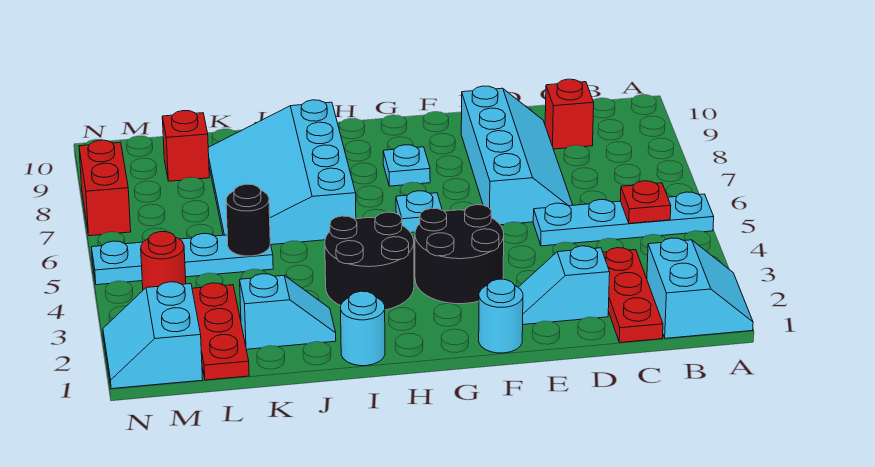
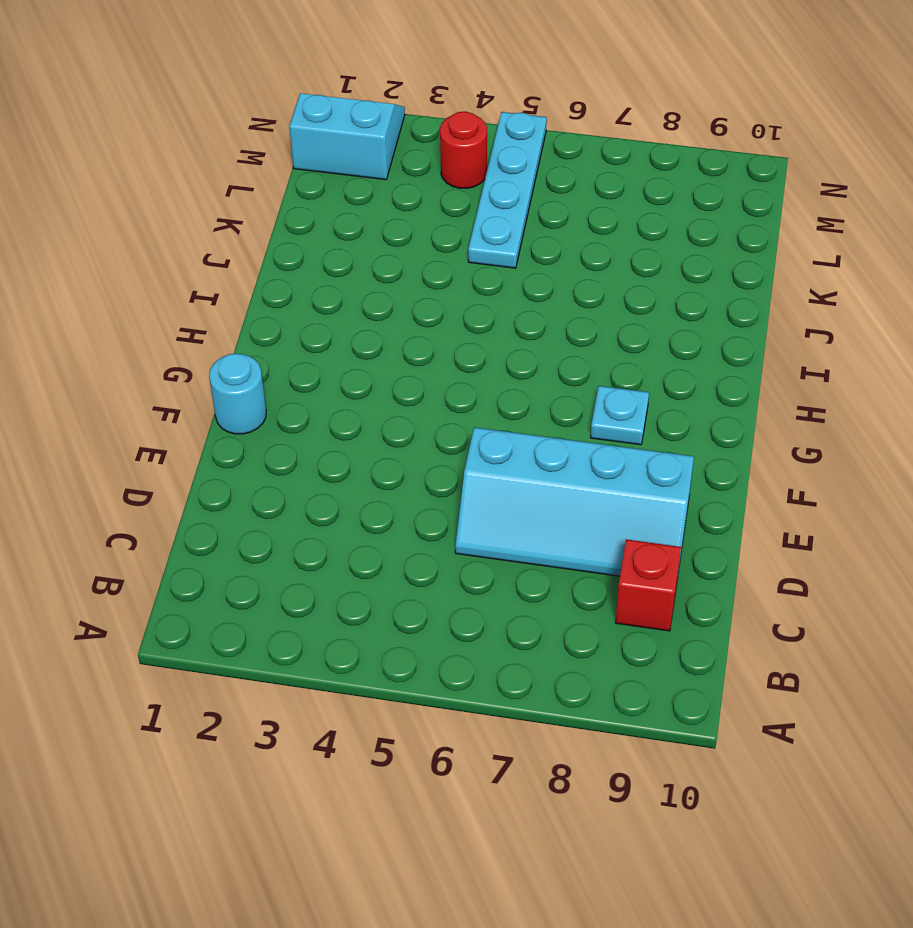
none -> cyan 2x2 slope [647,238,753,338]
none -> cyan 1x4 plate [533,192,714,246]
none -> red 1x3 plate [603,248,663,343]

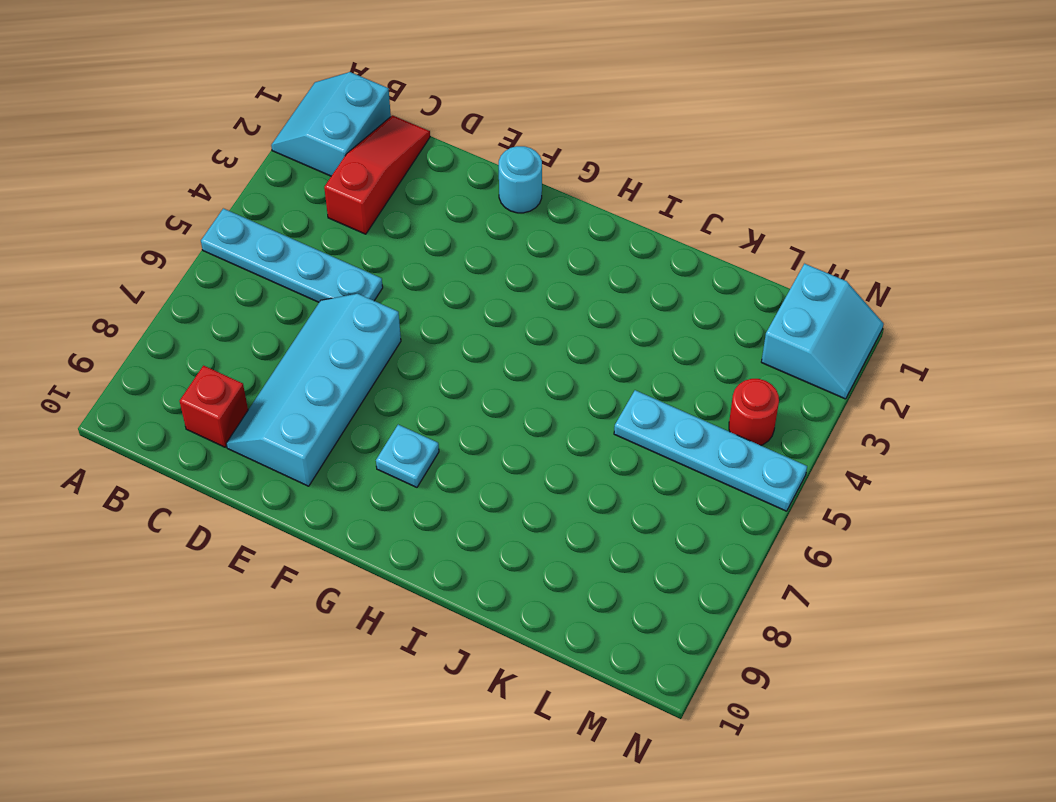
red 1x3 slope [324,115,430,234] -> red 1x3 plate [603,248,663,343]
none -> cyan 1x2 slope [518,246,610,325]
none -> black 2x2 round brick [415,205,504,304]
none -> cyan 1x1 plate [396,191,442,233]

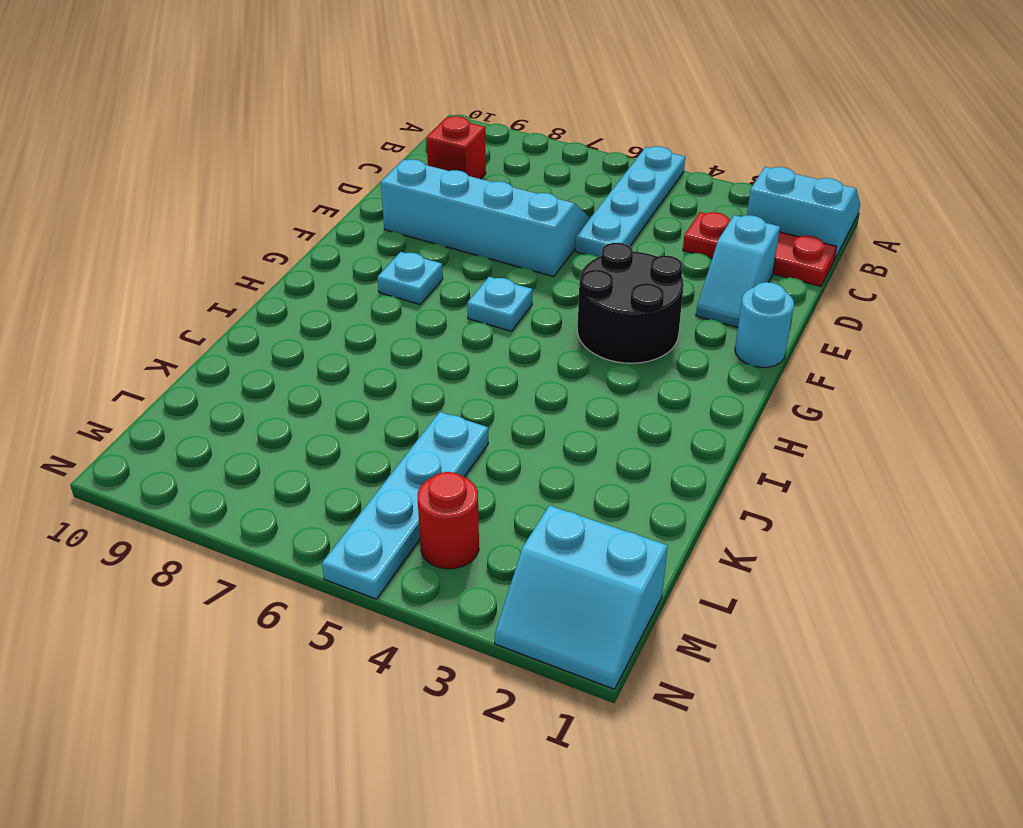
none -> black 2x2 round brick [325,212,414,310]
none -> cyan 1x1 round brick [341,291,385,366]
none -> cyan 3x4 slope [208,100,356,245]

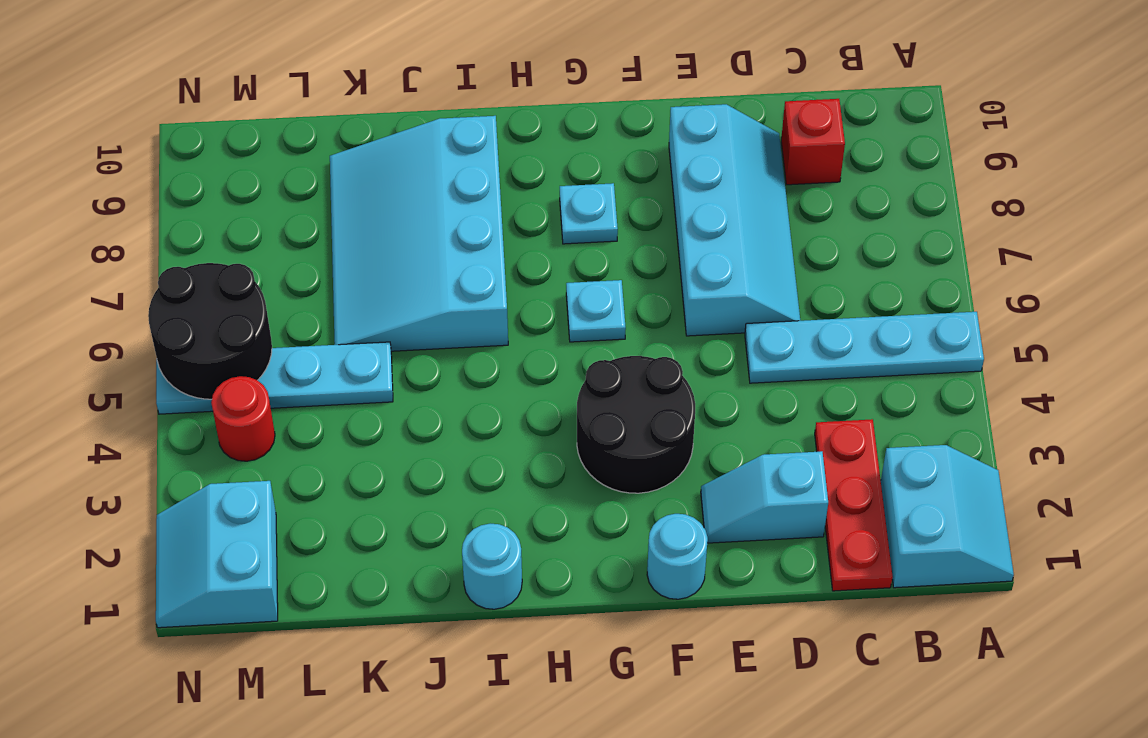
black 2x2 round brick [148,263,272,399] -> black 2x2 round brick moved to [325,212,414,310]
none -> cyan 1x2 slope [240,274,336,349]
none -> red 1x3 plate [192,283,249,380]
none -> red 1x1 brick [162,111,209,181]

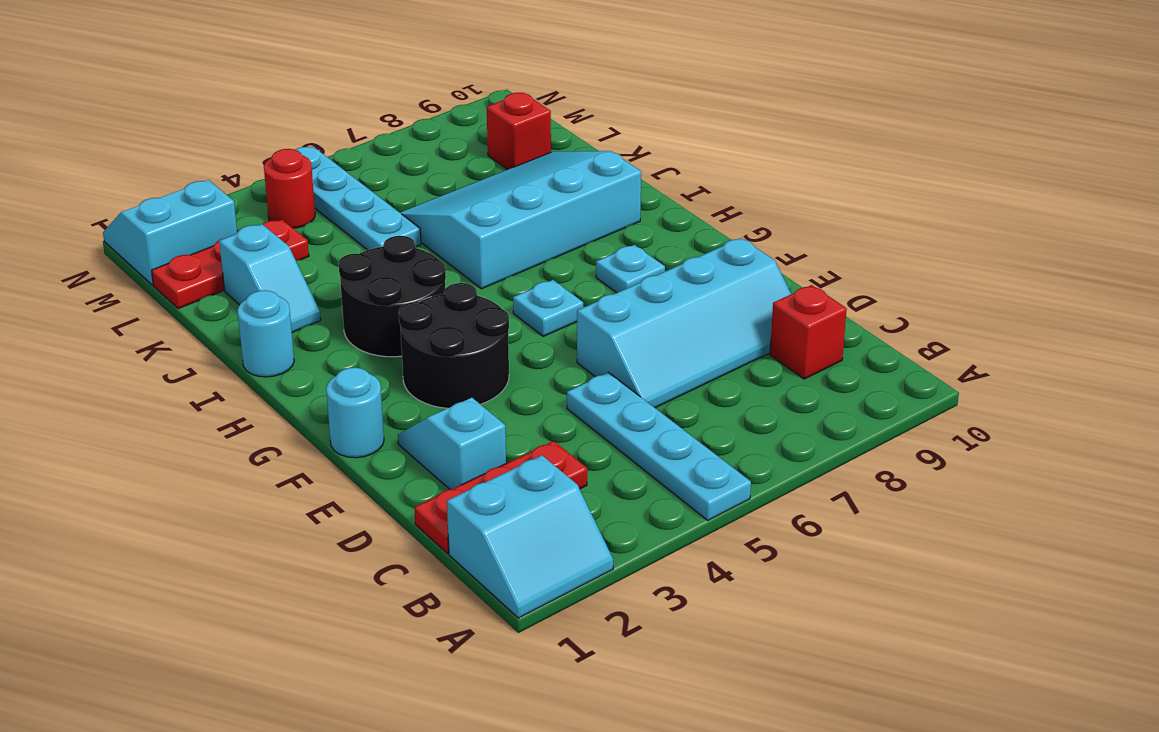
none -> red 1x2 brick [79,140,131,236]
none -> red 1x1 plate [620,181,671,223]
none -> black 1x1 round brick [226,184,270,256]

